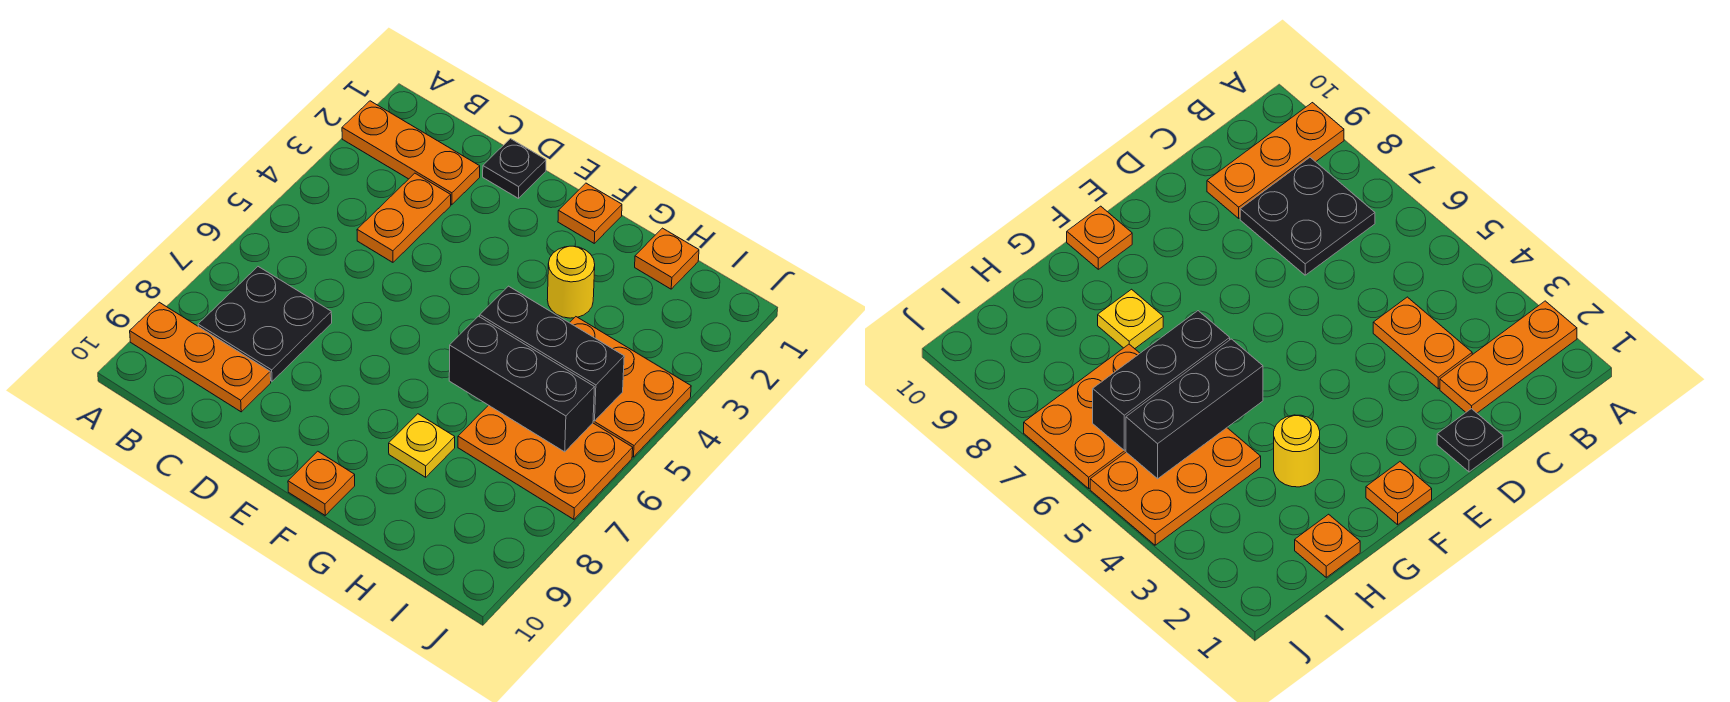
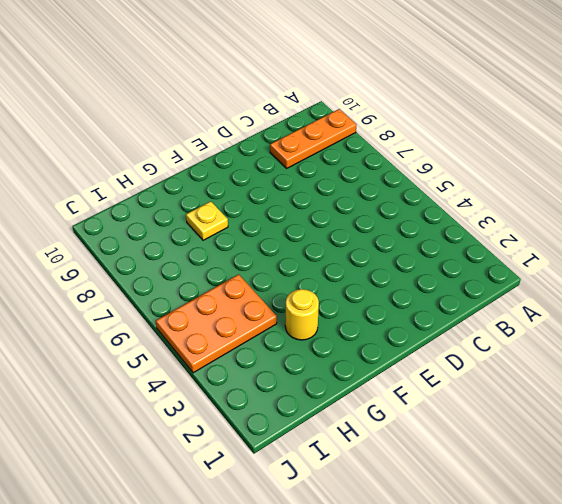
none -> orange 1x3 plate [342,101,480,205]
none -> black 2x2 plate [198,267,332,381]
none -> orange 1x2 plate [357,173,451,262]

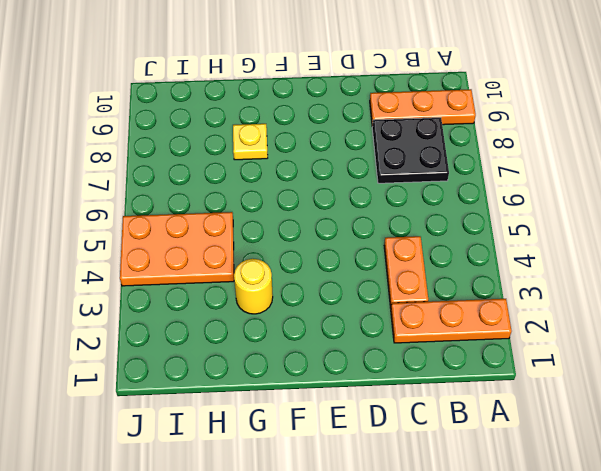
none -> black 1x1 plate [483,139,546,198]
none -> orange 1x1 plate [558,183,622,243]
none -> orange 1x1 plate [288,451,355,515]

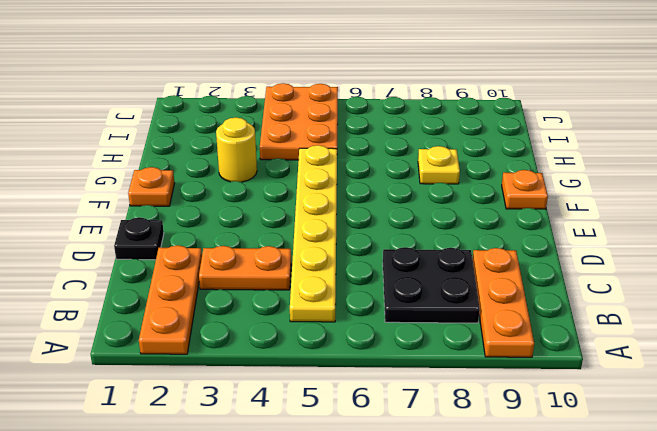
yellow 1x6 plate [290,145,337,322] -> none
none -> orange 1x1 plate [635,228,699,289]
none -> orange 2x3 plate [458,405,633,519]
none -> black 1x3 brick [480,286,624,421]

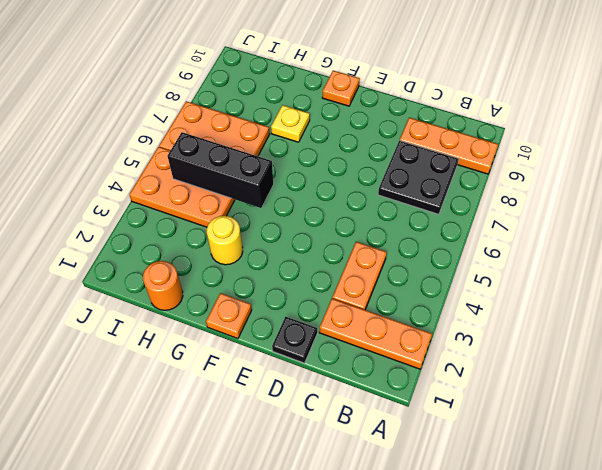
orange 1x1 round brick [143,261,183,310] -> orange 1x1 plate [635,228,699,289]
none -> black 1x3 brick [449,316,594,452]

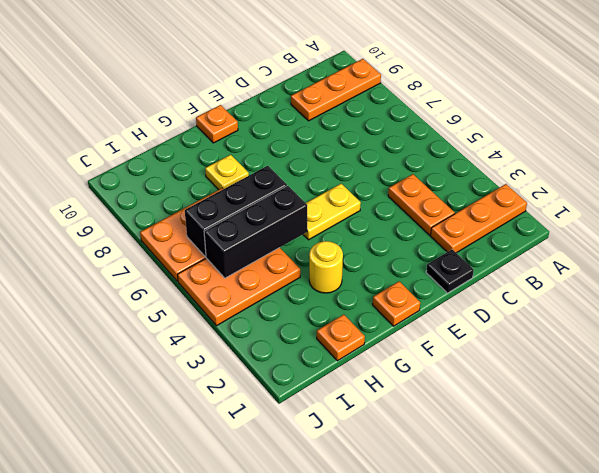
yellow 1x2 plate [303,184,361,240] -> none
none -> black 2x2 plate [198,267,332,381]

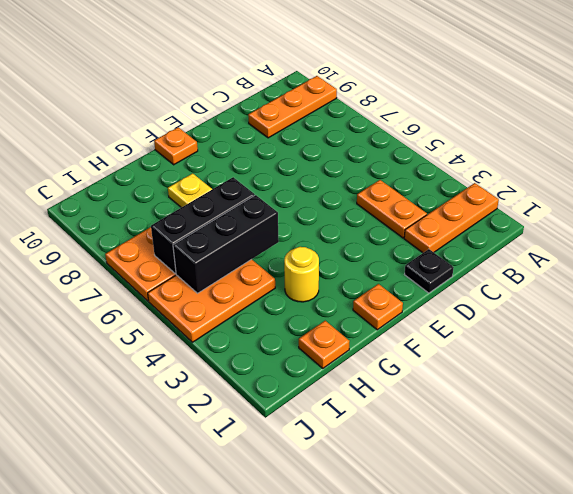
none -> black 2x2 plate [198,267,332,381]

